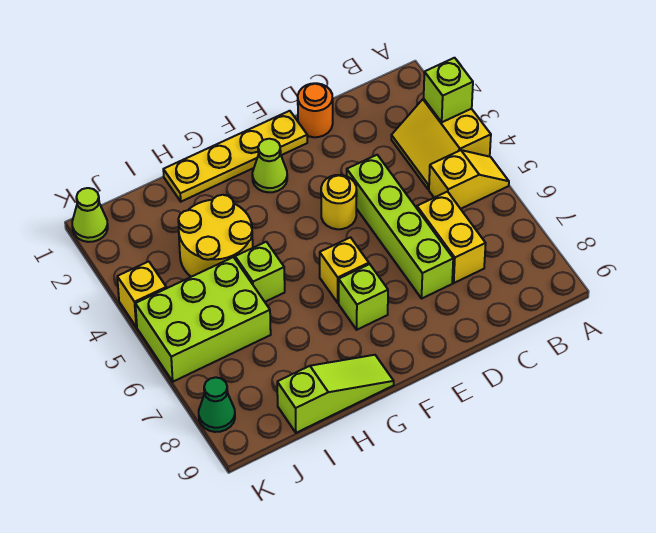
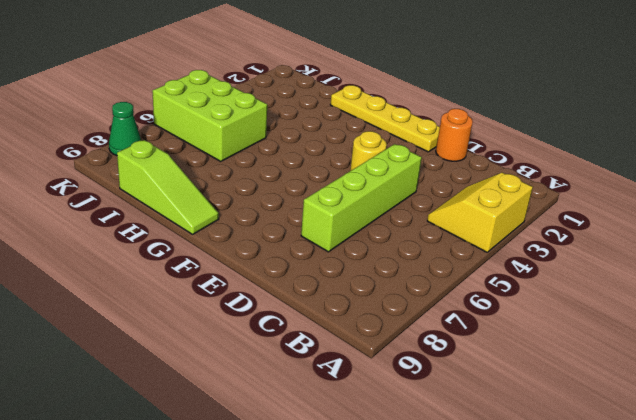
none -> yellow 1x2 slope [429,150,509,209]
none -> yellow 1x2 brick [417,192,486,283]
none -> lime 1x1 cone [252,139,287,192]

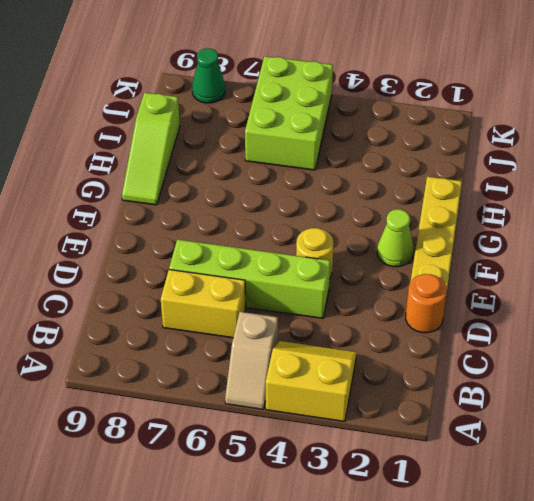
tan 1x2 slope [225,312,278,409] -> yellow 1x2 slope [429,150,509,209]
none -> yellow 1x1 brick [320,237,369,303]
none -> lime 1x1 brick [339,264,388,330]
none -> yellow 2x2 round brick [178,195,253,277]

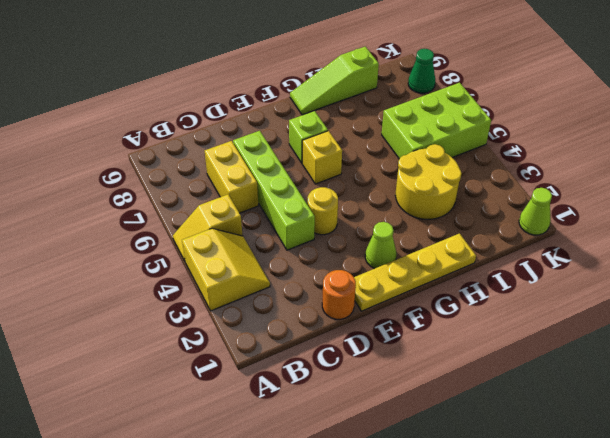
none -> lime 1x1 brick [235,242,285,302]
none -> yellow 1x1 brick [117,261,166,327]
none -> lime 1x1 brick [424,58,473,122]

